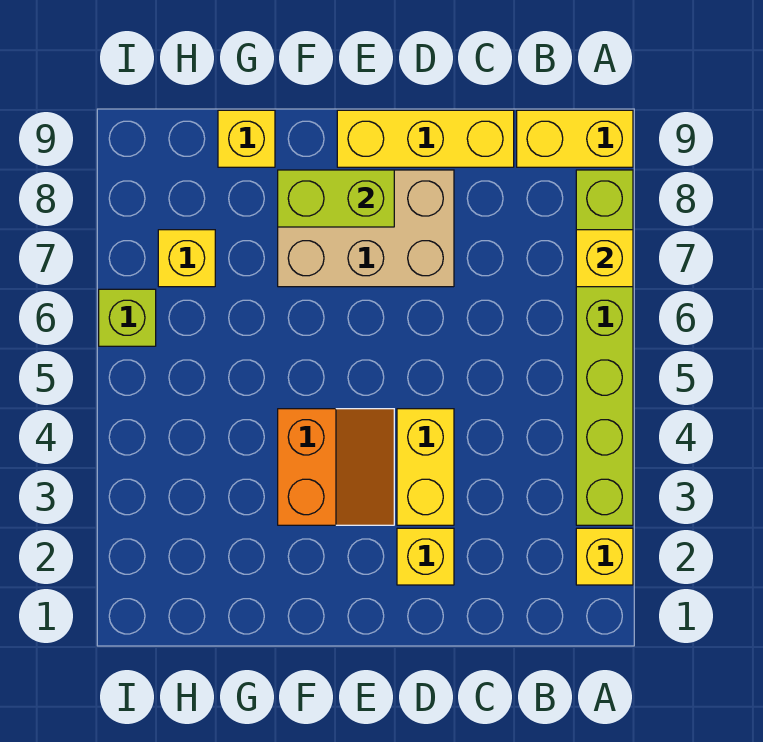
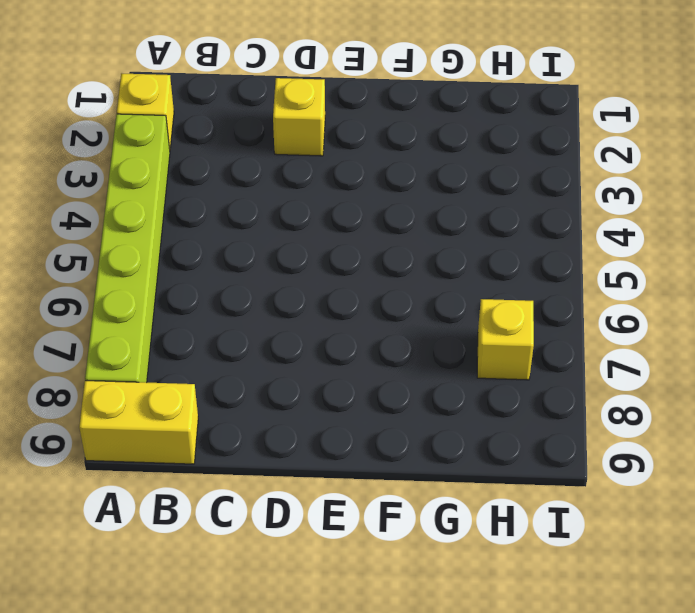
none -> yellow 1x3 brick [337,110,514,167]
none -> yellow 1x2 brick [397,409,454,525]
none -> tan 2x3 brick [278,170,454,287]

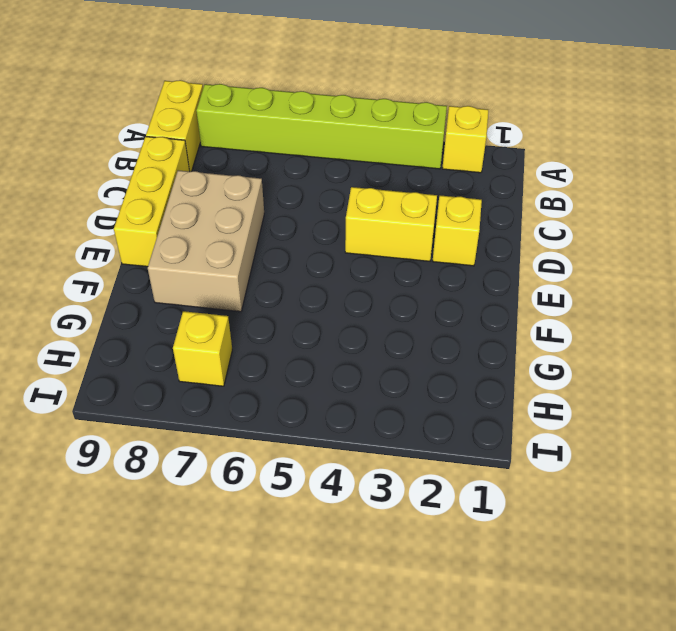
none -> orange 2x2 slope [278,409,394,525]
none -> yellow 1x1 brick [218,110,275,167]
none -> lime 1x1 brick [99,289,156,346]

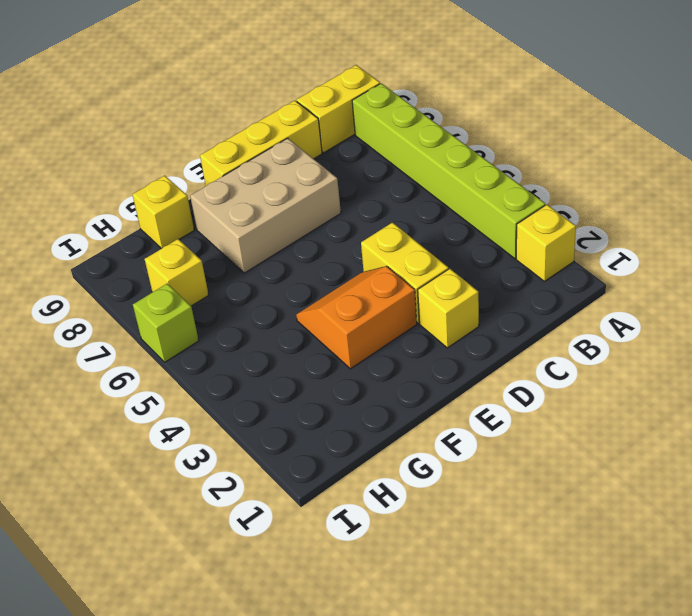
orange 2x2 slope [296,266,417,369] -> orange 2x2 slope turned to [278,409,394,525]
none -> yellow 1x1 brick [576,230,633,287]
none -> lime 1x2 brick [278,170,394,227]

